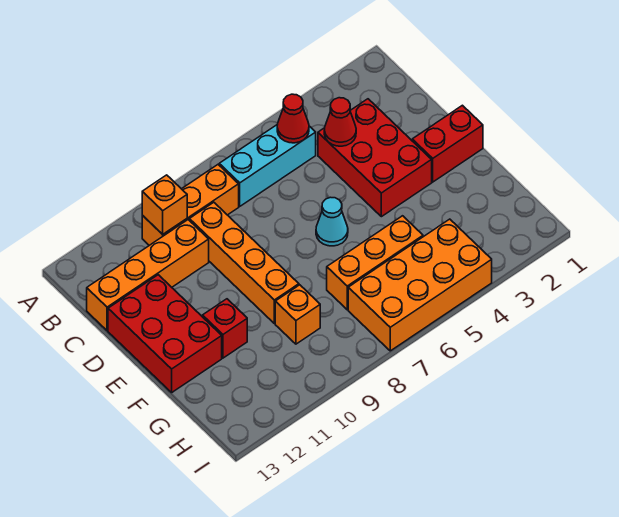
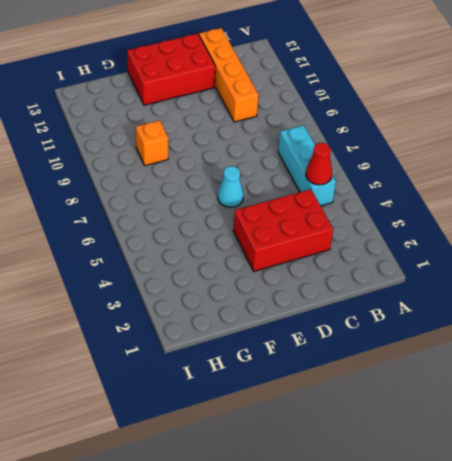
none -> orange 1x3 brick [142,165,239,245]
none -> orange 1x4 brick [189,202,299,324]
none -> red 1x2 brick [412,105,483,182]

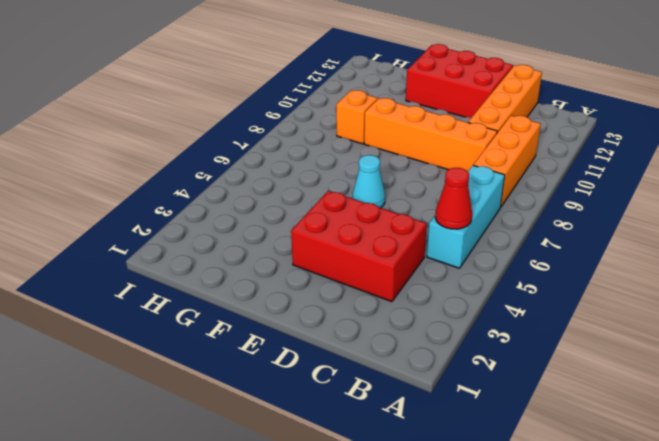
none -> red 1x2 brick [412,105,483,182]
none -> red 1x1 brick [203,299,247,358]
none -> orange 1x3 brick [327,216,423,310]

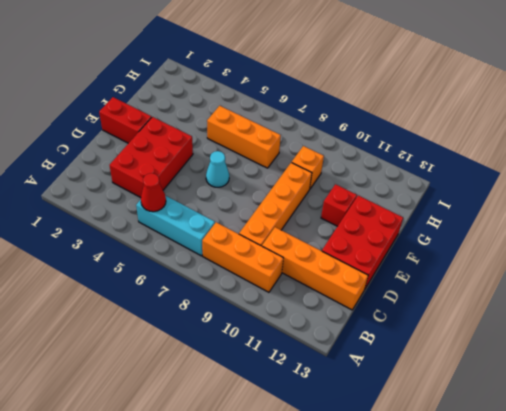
none -> orange 2x4 brick [348,219,492,351]
none -> orange 1x1 brick [142,175,187,234]
none -> red 1x1 cone [324,98,356,146]

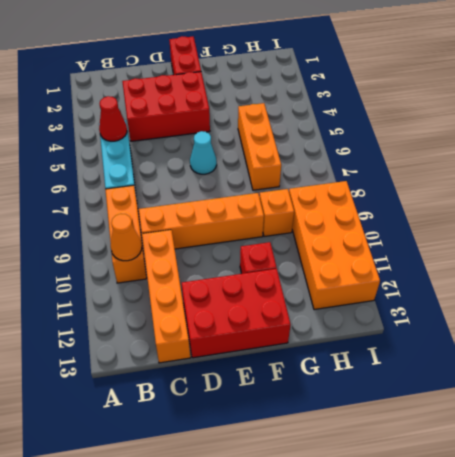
orange 1x1 cone [111,214,142,261] -> orange 1x1 brick [142,175,187,234]
orange 2x4 brick [289,181,380,310] -> orange 2x4 brick moved to [348,219,492,351]
none -> red 1x1 cone [324,98,356,146]

